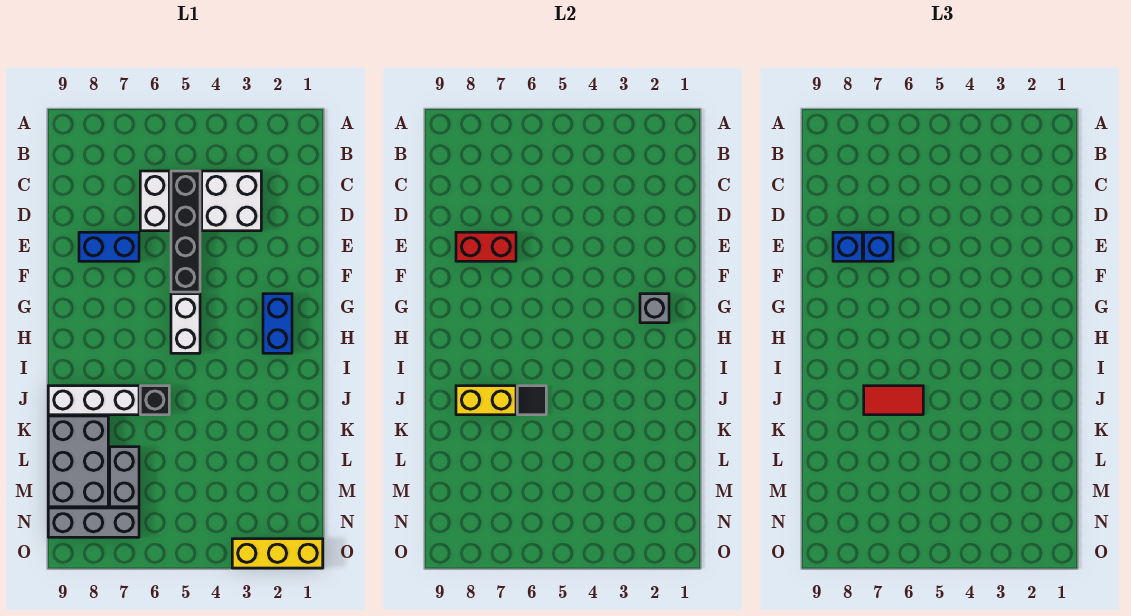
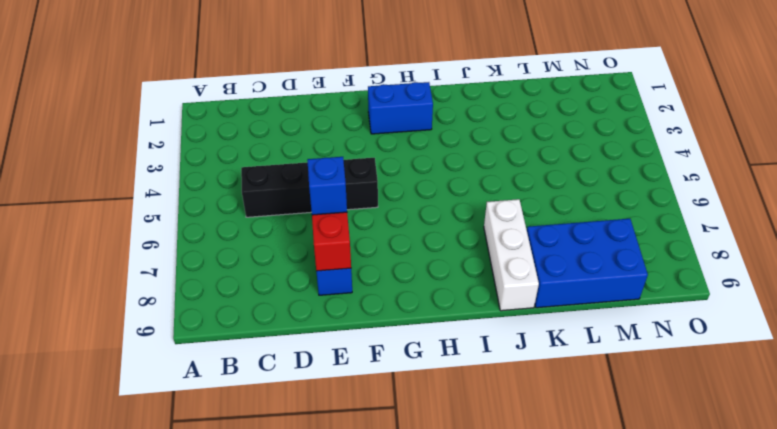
blue 2x3 brick [527,219,648,308] -> grey 2x3 brick [48,416,108,507]
none -> white 2x2 brick [202,171,261,231]
none -> white 1x2 brick [140,171,169,231]
none -> white 1x2 brick [171,294,200,353]

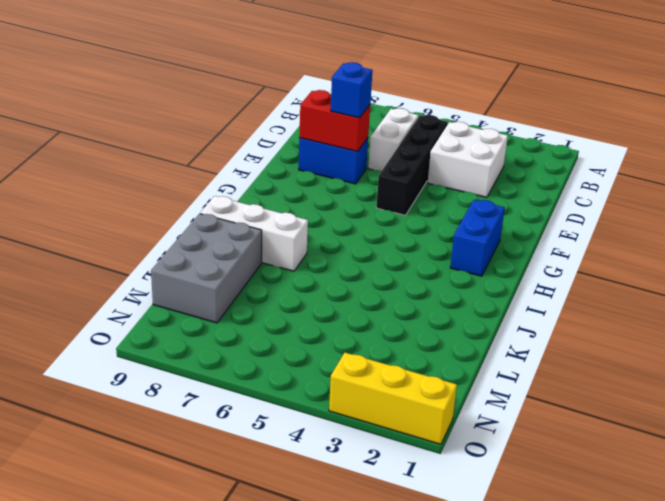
none -> white 1x2 brick [171,294,200,353]
none -> black 1x1 brick [140,386,169,415]
none -> grey 1x2 brick [110,447,139,507]

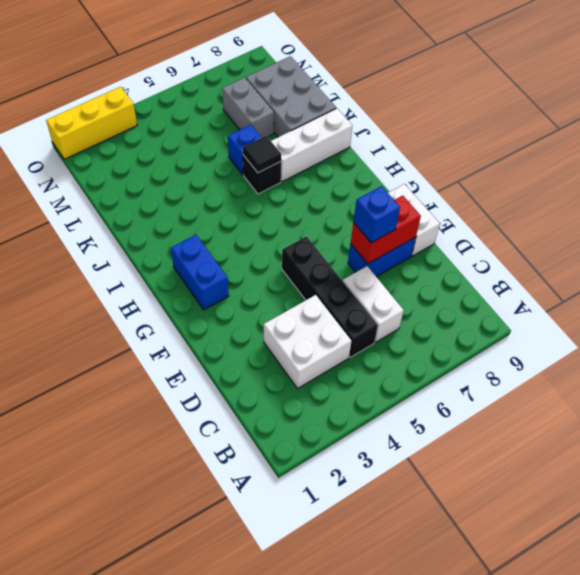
white 1x2 brick [388,184,440,256] -> white 1x2 brick moved to [171,294,200,353]
blue 1x1 brick [228,125,262,175] -> blue 1x1 brick moved to [833,232,862,261]
none -> grey 1x3 brick [48,508,139,537]
none -> grey 1x1 brick [640,294,669,323]
none -> yellow 1x2 brick [456,386,516,415]

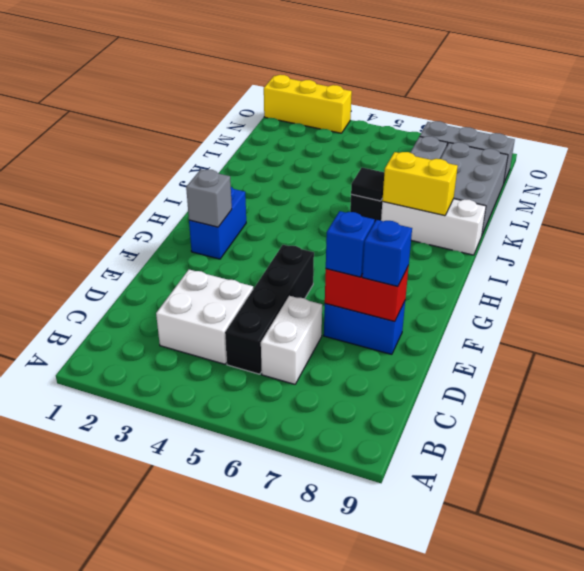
none -> white 1x2 brick [171,294,200,353]
none -> red 1x2 tile [864,386,923,415]

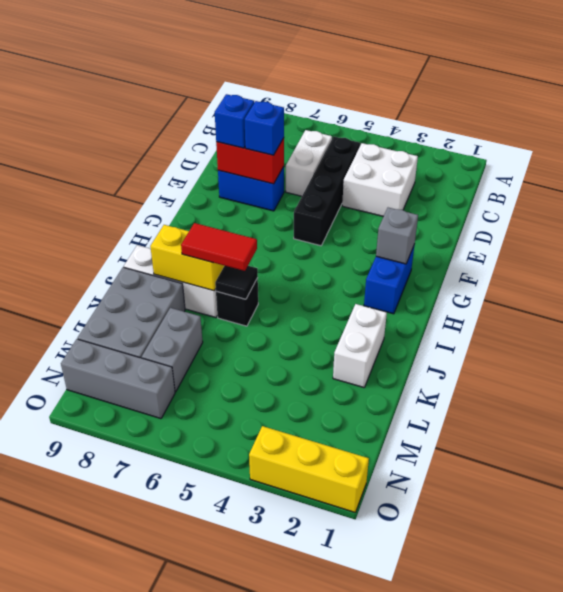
white 1x2 brick [333,304,387,387] -> white 1x2 brick moved to [171,294,200,353]

